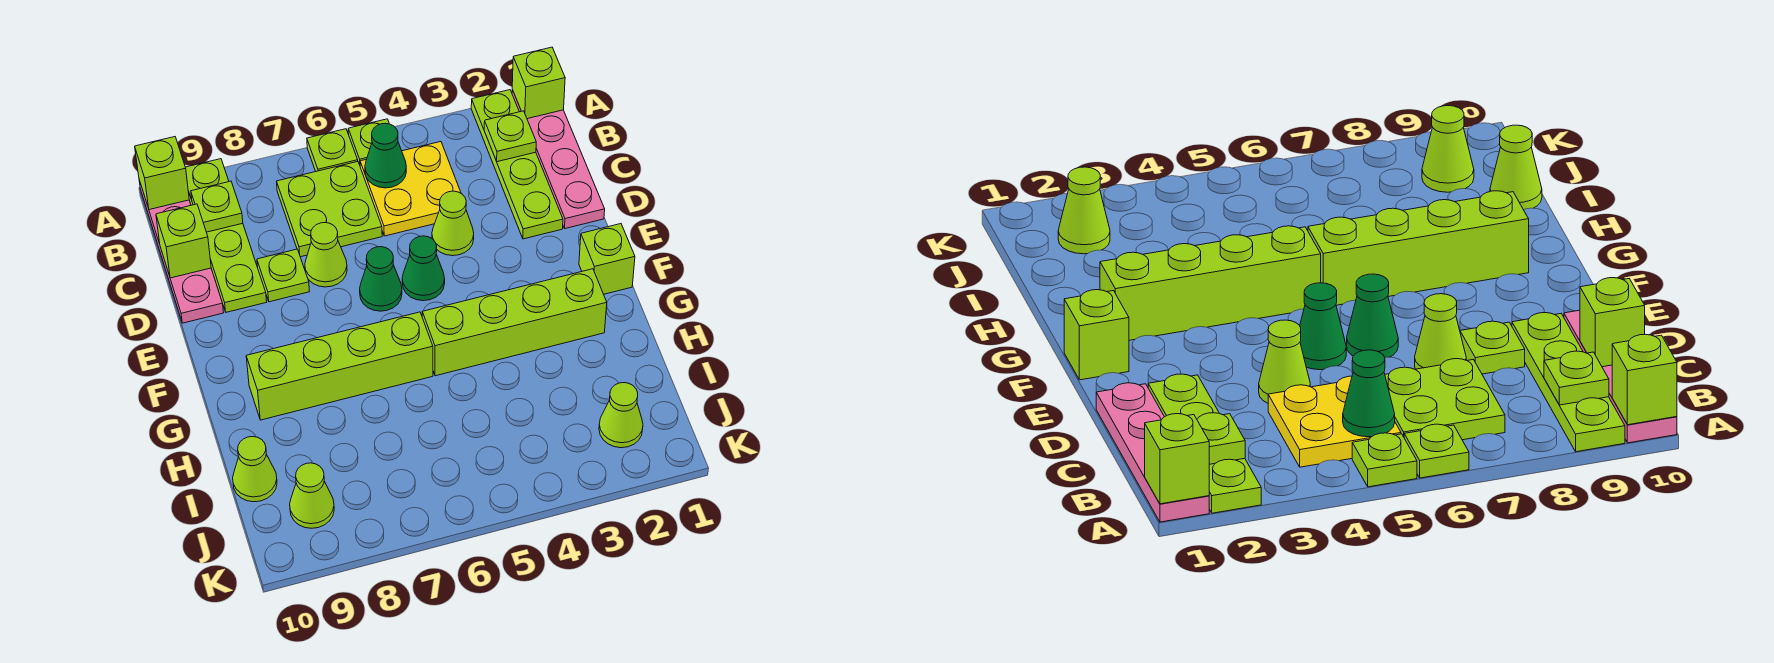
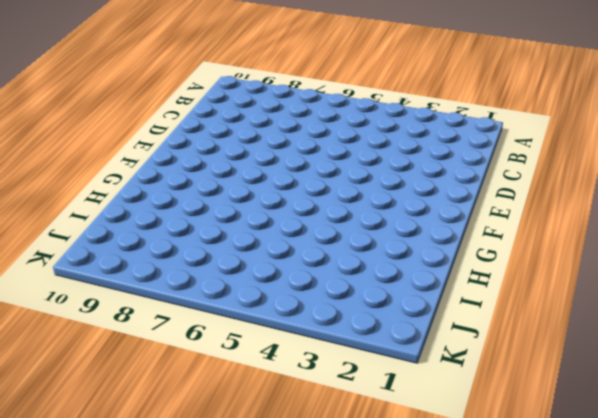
none -> pink 1x4 plate [512,90,605,229]
none -> lime 1x4 plate [471,90,563,239]
none -> lime 1x1 plate [348,119,389,165]

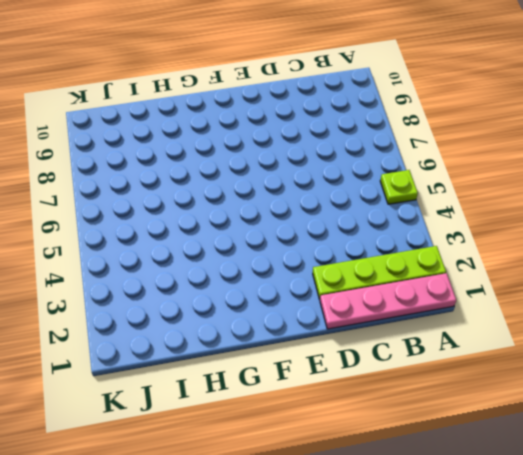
none -> lime 1x1 plate [307,129,358,171]
none -> lime 1x4 plate [185,159,267,312]
none -> pink 1x4 plate [139,180,224,323]

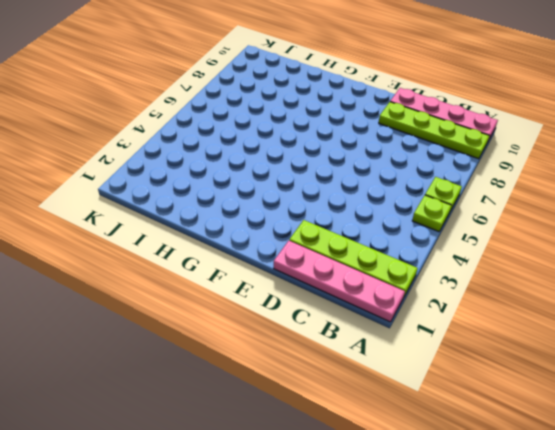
none -> yellow 2x2 plate [360,142,461,236]
none -> lime 2x2 plate [277,162,382,257]
none -> lime 1x1 cone [432,191,474,256]

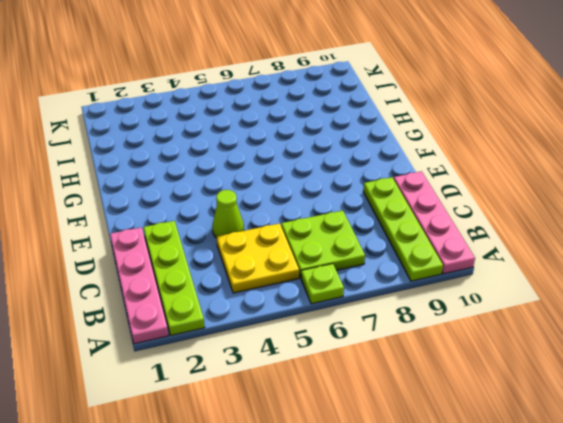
none -> lime 1x1 plate [348,119,389,165]
none -> lime 1x1 cone [305,222,347,287]
none -> lime 1x1 plate [257,249,309,302]

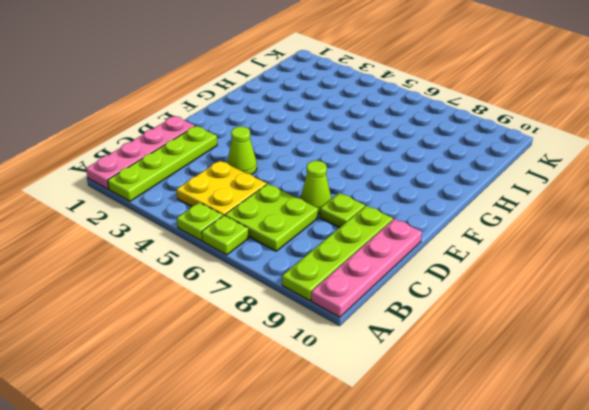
none -> green 1x1 cone [402,236,445,301]
none -> green 1x1 cone [360,247,402,311]
none -> lime 1x1 brick [579,224,635,294]

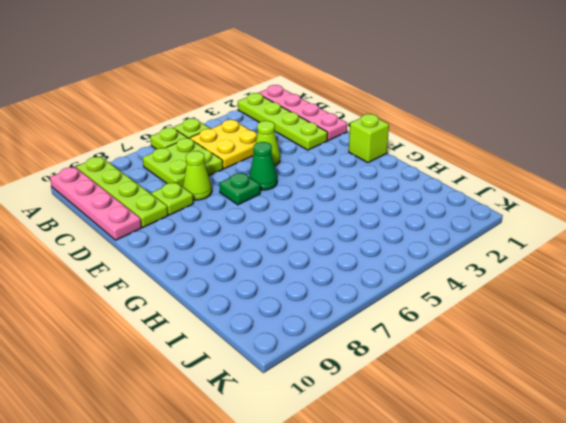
green 1x1 plate [219,173,260,205] -> green 1x1 cone [360,247,402,311]
none -> lime 1x4 brick [422,269,607,376]
none -> lime 1x4 brick [246,312,433,420]
none -> lime 1x1 cone [233,437,277,502]

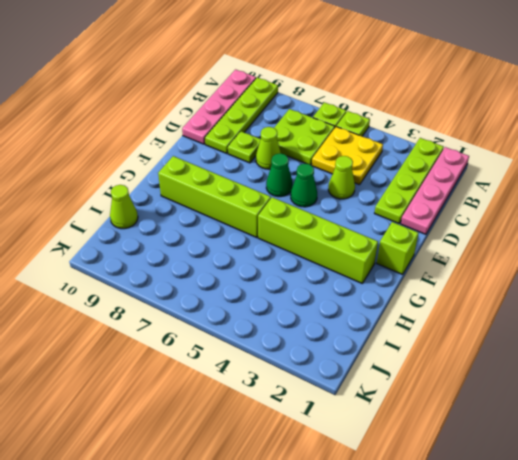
none -> lime 1x1 cone [599,383,643,448]
none -> lime 1x1 cone [290,463,334,528]
none -> lime 1x1 brick [512,47,565,119]

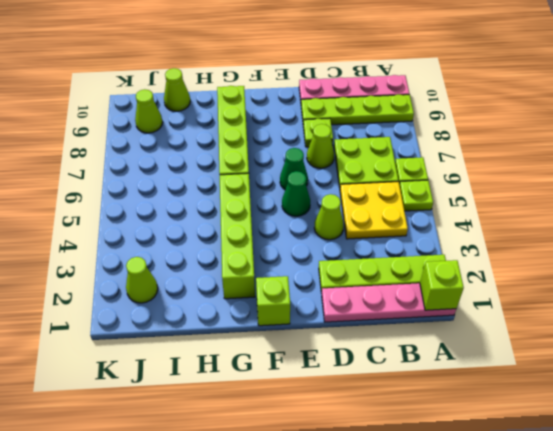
none -> lime 1x1 brick [135,137,189,210]
none -> lime 1x1 plate [484,111,536,162]
none -> green 1x1 cone [365,123,406,188]

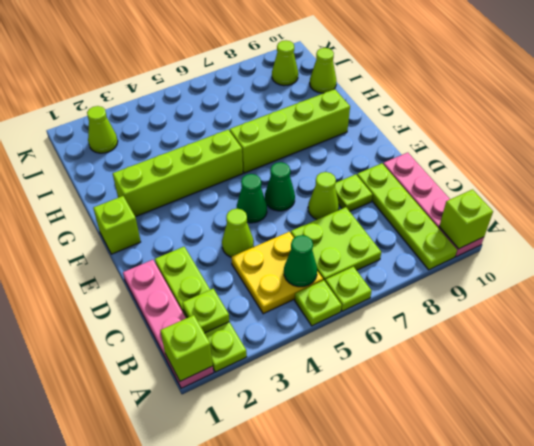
none -> lime 1x1 plate [191,181,243,232]
none -> lime 1x1 brick [156,204,211,278]

